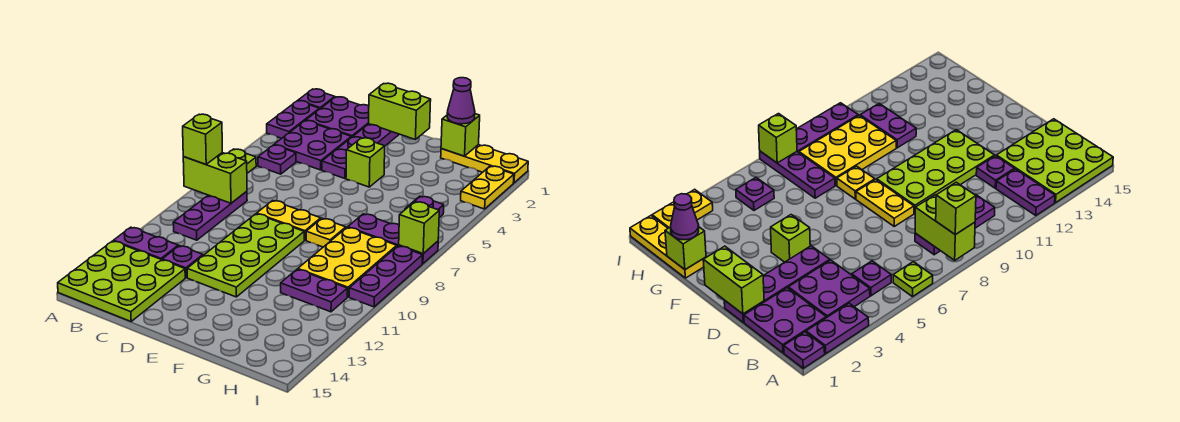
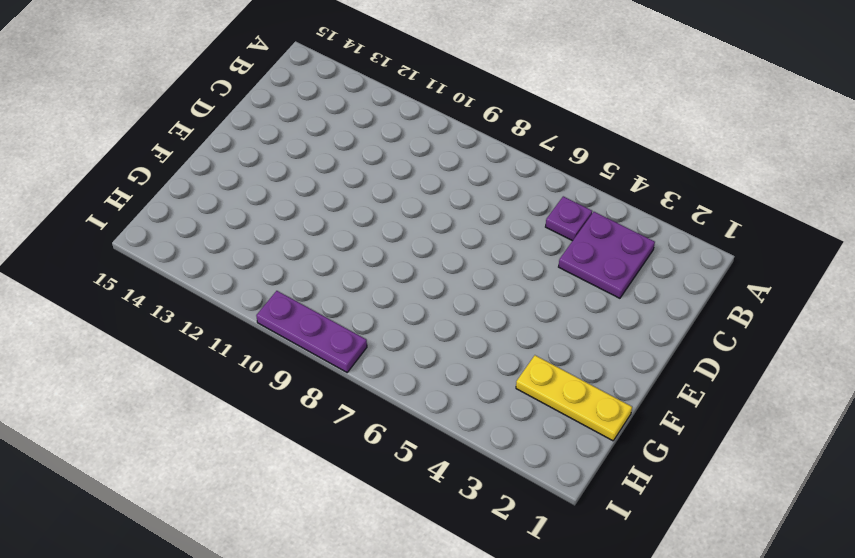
yellow 1x3 plate [516,355,632,441] -> yellow 1x3 plate turned to [441,145,528,183]
none -> purple 1x1 plate [298,89,335,109]
none -> purple 1x2 plate [267,101,319,138]
none -> lime 1x1 plate [229,149,256,173]

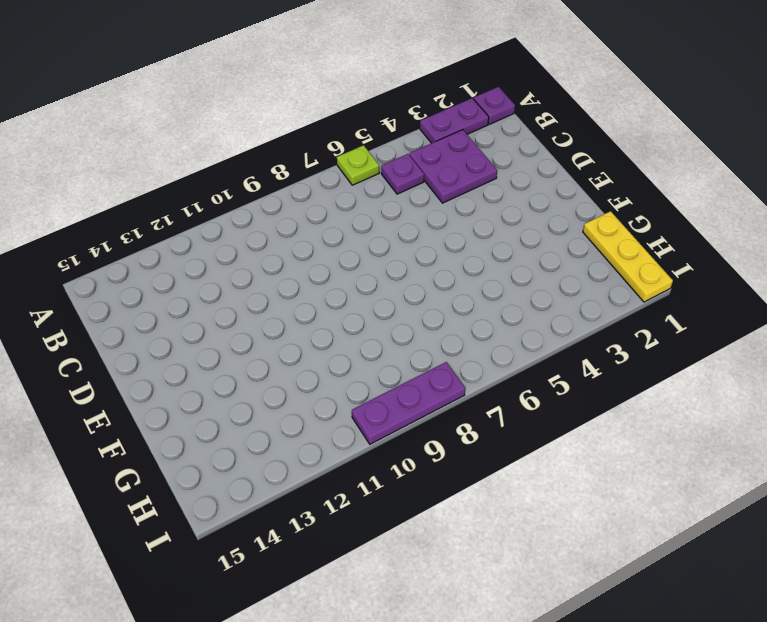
none -> purple 1x2 plate [113,227,178,260]
none -> lime 3x3 plate [58,241,185,321]
none -> purple 2x2 plate [306,97,369,138]

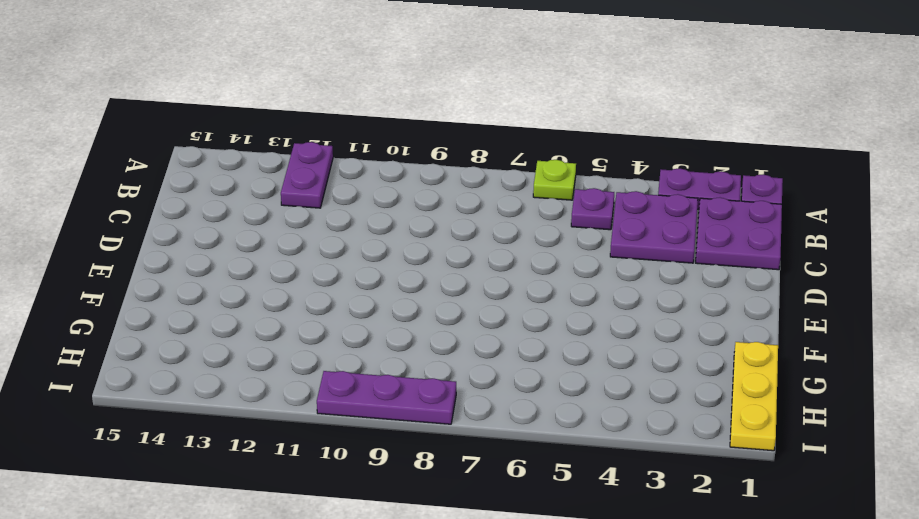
none -> lime 3x3 plate [58,241,185,321]
none -> purple 1x3 plate [173,191,247,240]
none -> purple 1x1 plate [162,246,203,278]

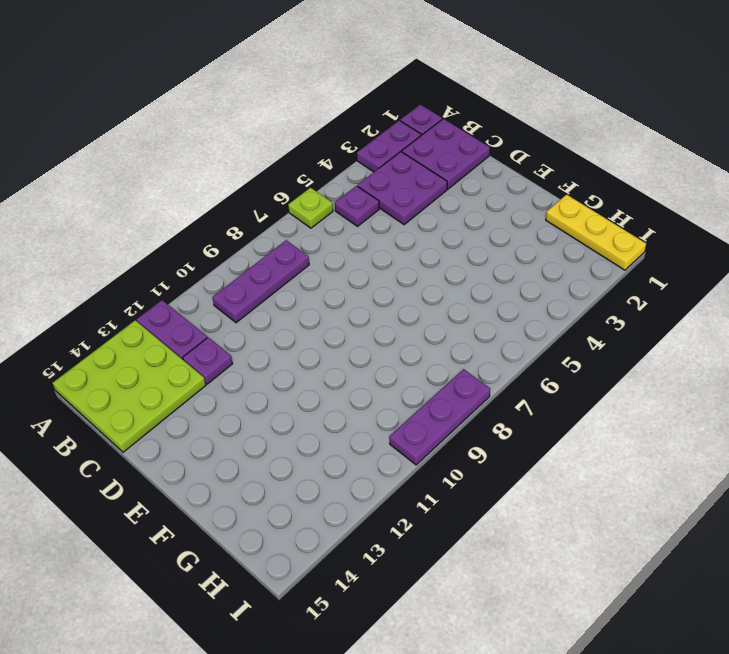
none -> purple 1x4 plate [322,124,399,179]
none -> yellow 1x2 plate [257,201,321,240]
none -> lime 2x4 plate [187,214,304,297]

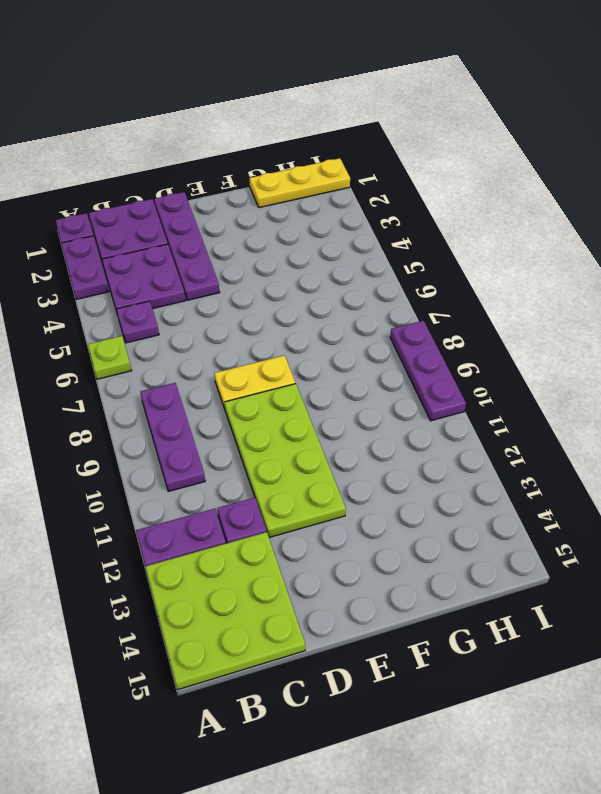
none -> lime 1x1 brick [346,138,385,187]
none -> yellow 1x1 plate [306,218,346,247]
none -> purple 1x3 plate [348,214,438,264]

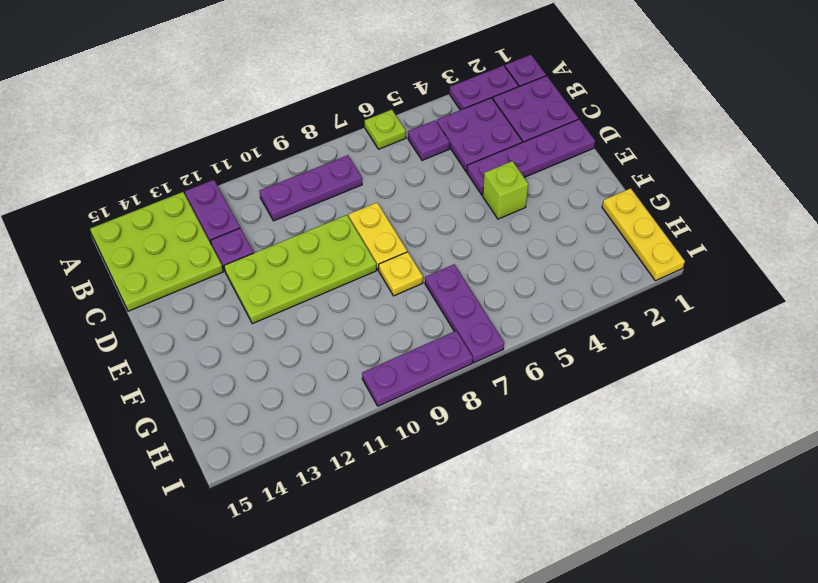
none -> yellow 2x3 plate [298,227,397,297]
none -> purple 1x2 plate [281,269,347,312]
none -> purple 1x1 plate [405,196,444,218]

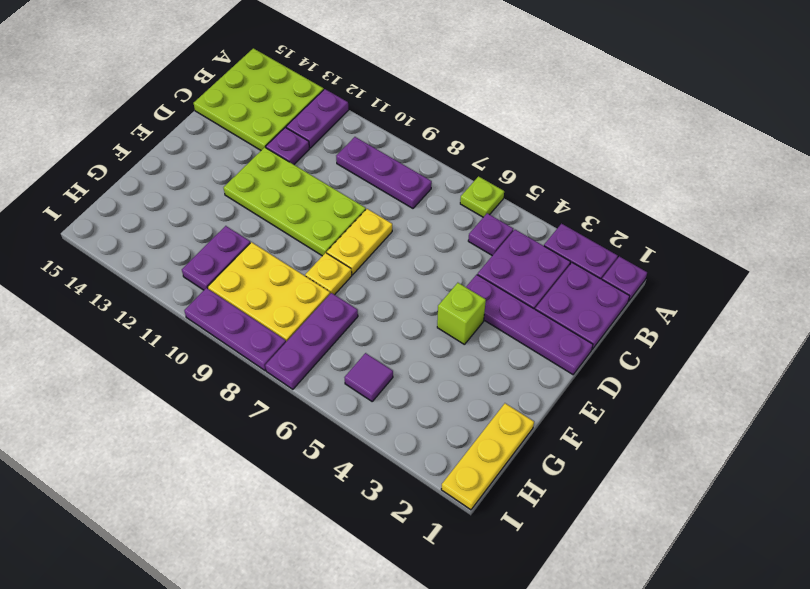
purple 1x1 tile [344,353,393,401] -> purple 1x1 plate [405,196,444,218]
none -> yellow 1x2 plate [461,166,514,209]
none -> lime 1x2 brick [183,153,247,203]
none -> lime 1x2 brick [369,83,431,140]

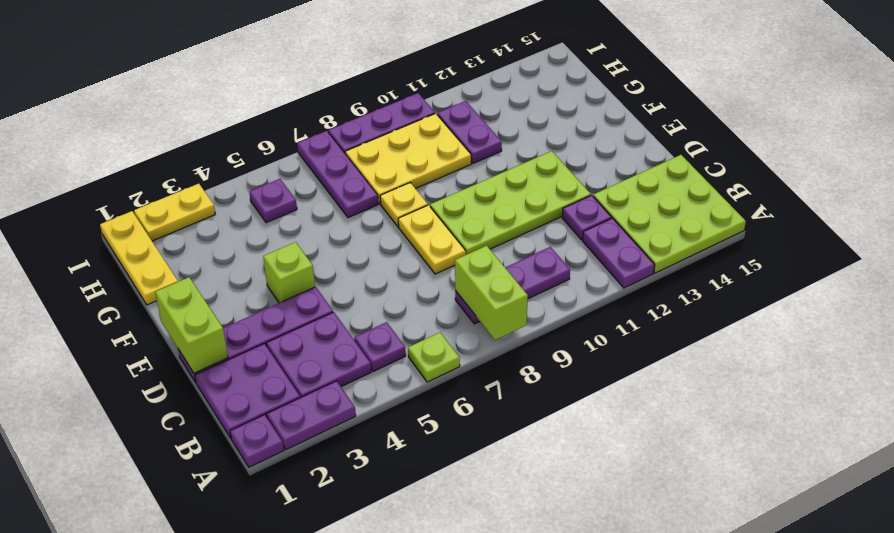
none -> lime 1x1 brick [441,114,480,156]
none -> lime 1x1 brick [399,202,439,254]
none -> lime 1x1 brick [183,114,222,164]

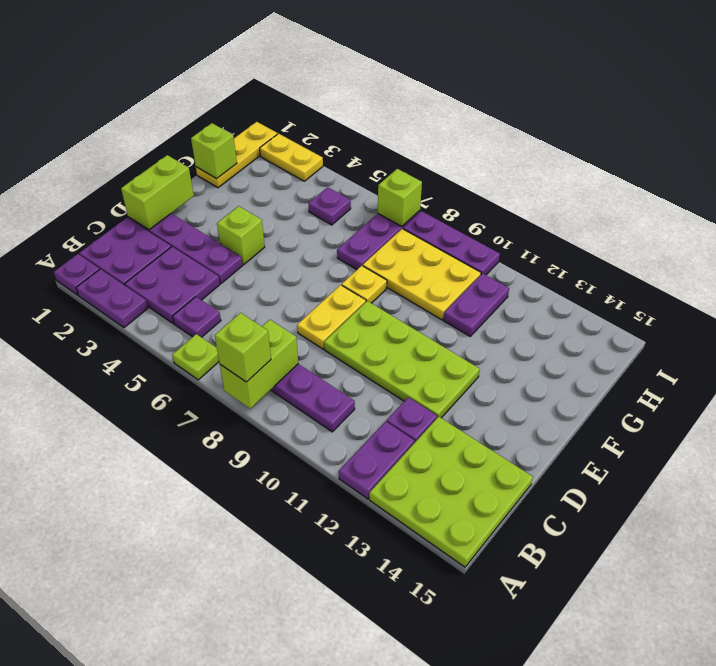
none -> purple 1x1 cone [447,78,475,124]

